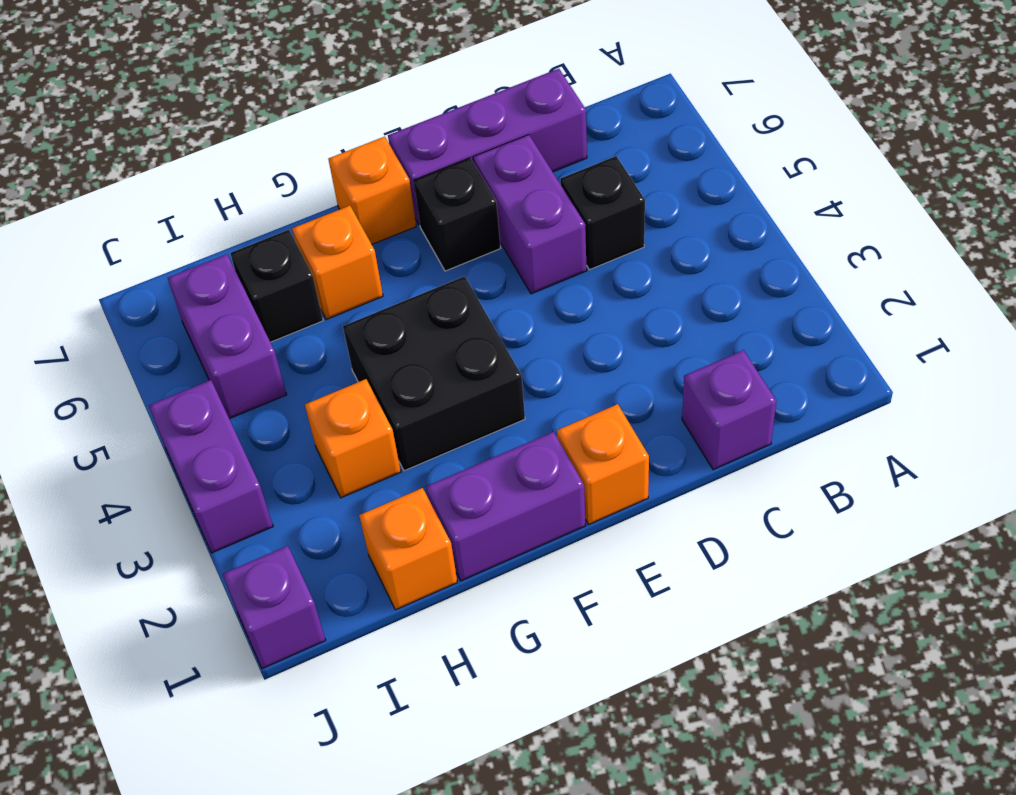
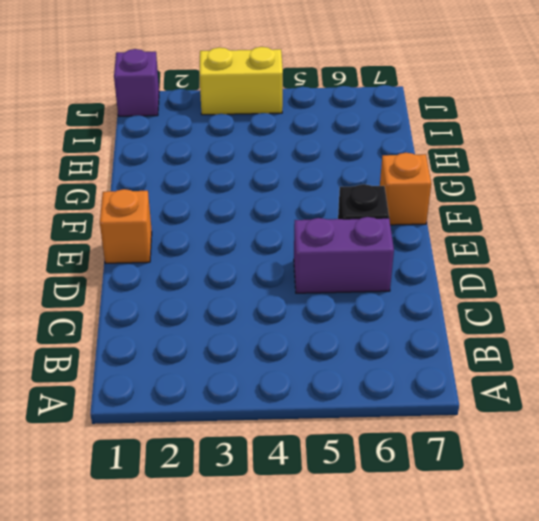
yellow 1x2 brick [200,47,283,115] -> purple 1x2 brick [149,380,273,553]
none -> purple 1x1 brick [682,350,776,470]
none -> black 1x1 brick [560,156,645,270]
none -> purple 1x3 brick [388,69,587,225]

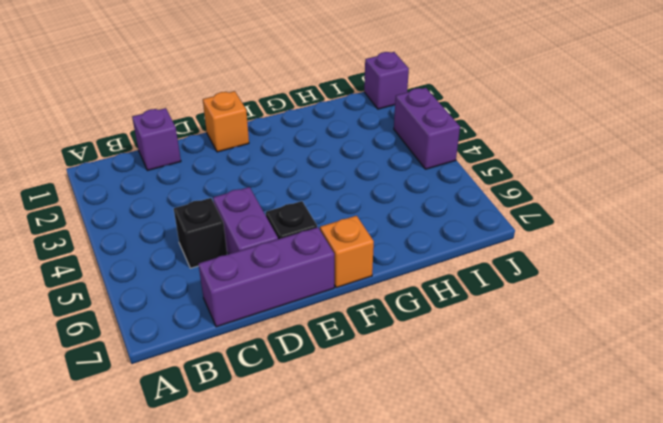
none -> purple 1x2 brick [426,432,586,581]
none -> black 2x2 brick [343,276,525,471]
none -> orange 1x1 brick [292,206,383,320]

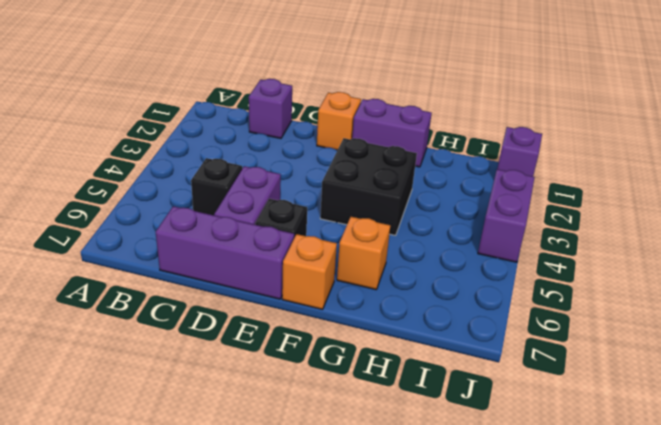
none -> orange 1x1 brick [359,488,457,610]
none -> orange 1x1 brick [305,379,401,498]
none -> black 1x1 brick [230,230,323,342]

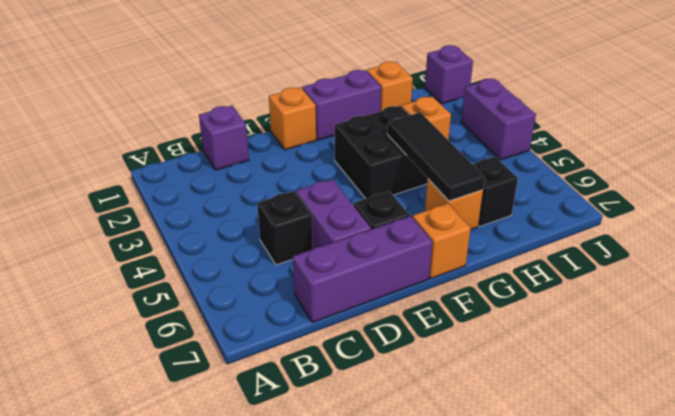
black 1x3 tile [387,112,485,201] -> none
none -> purple 1x2 brick [168,254,287,419]

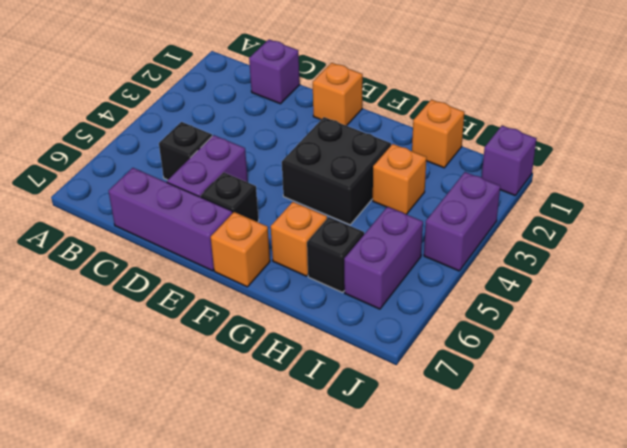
none -> purple 1x2 brick [426,432,586,581]

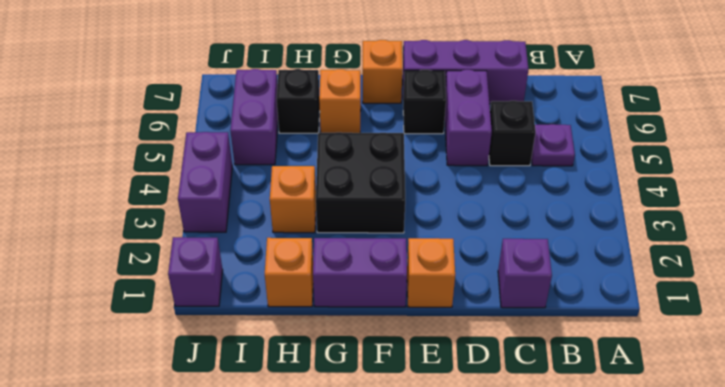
purple 1x1 plate [531,124,575,166] -> none

